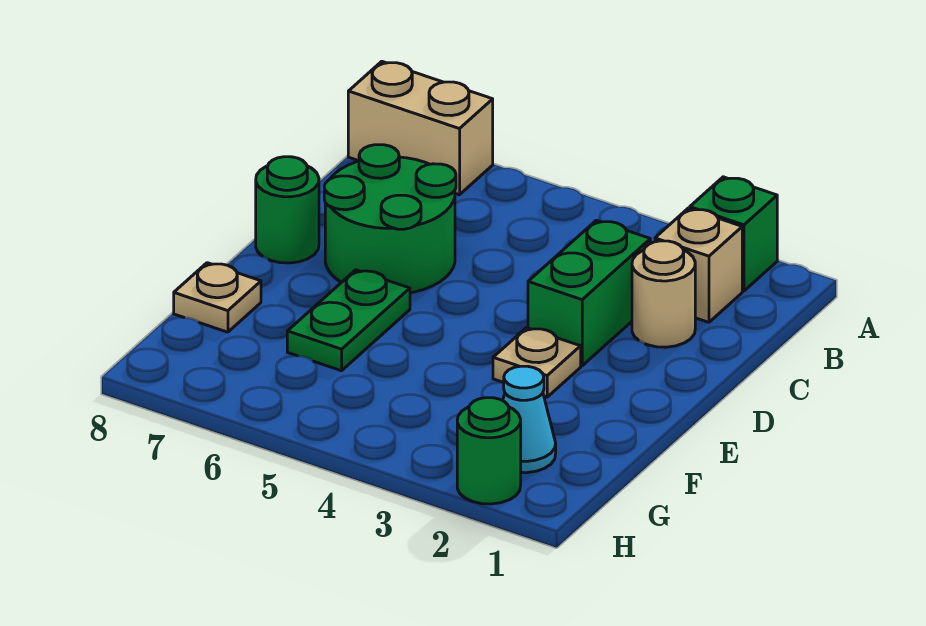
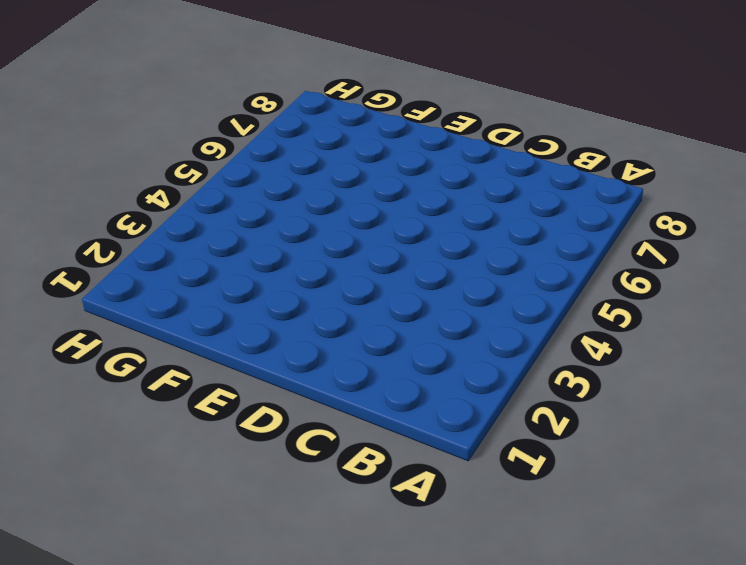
none -> green 1x1 brick [690,177,777,291]
none -> tan 1x2 brick [348,61,493,195]
none -> tan 1x1 brick [655,208,742,322]

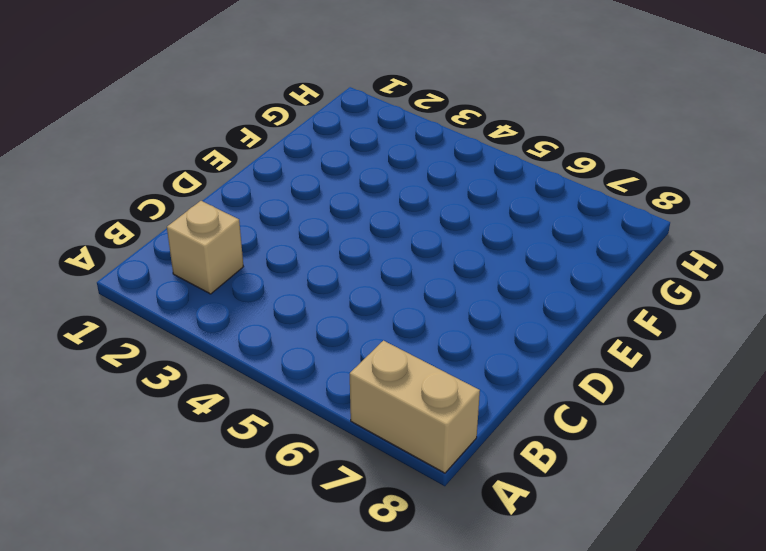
none -> green 1x1 brick [690,177,777,291]
none -> tan 1x1 round brick [632,241,695,347]
none -> green 1x2 brick [528,220,650,366]

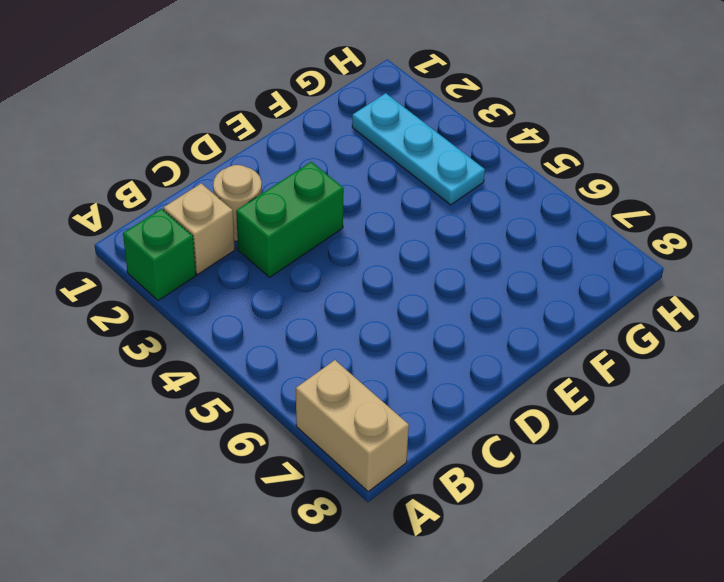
cyan 1x3 plate [352,93,485,205] -> cyan 1x1 cone [503,366,556,473]
none -> green 2x2 round brick [324,145,456,293]
none -> green 1x1 round brick [256,157,319,263]
none -> tan 1x1 plate [493,328,581,397]

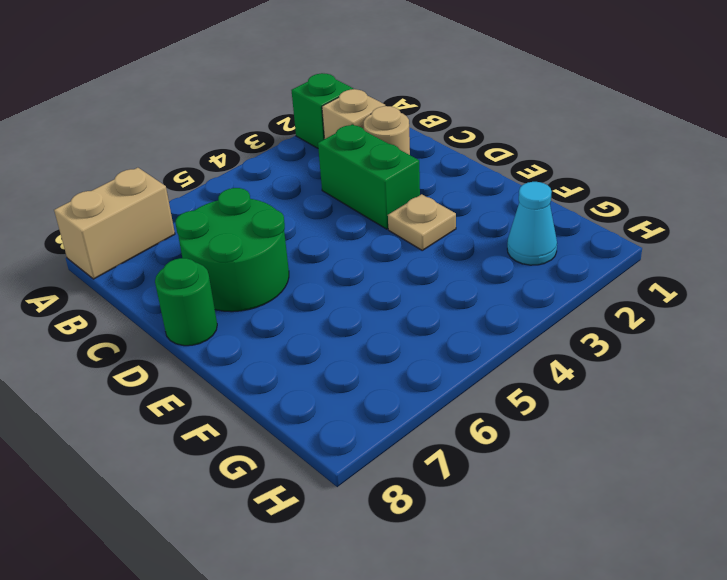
none -> green 1x2 plate [287,270,410,371]
none -> tan 1x1 plate [174,263,261,332]
none -> green 1x1 round brick [457,398,521,504]

